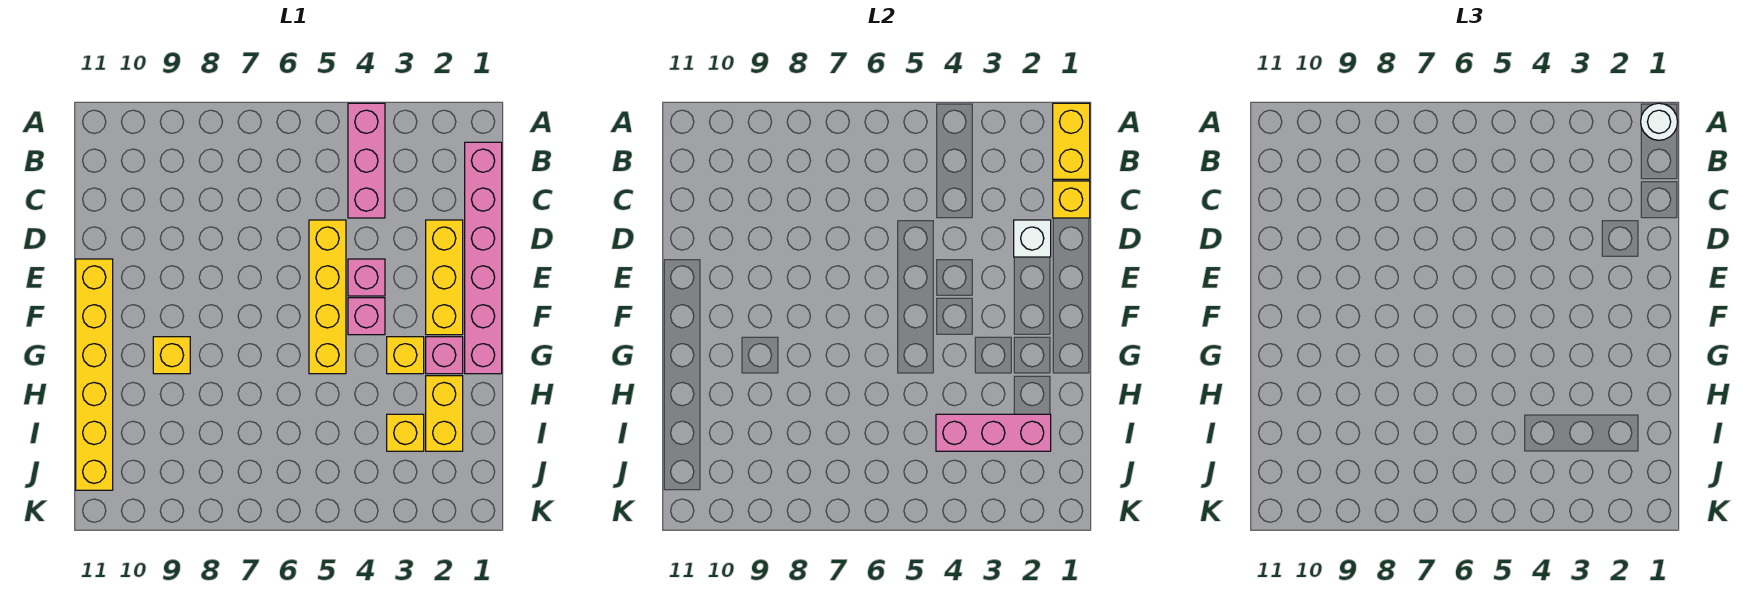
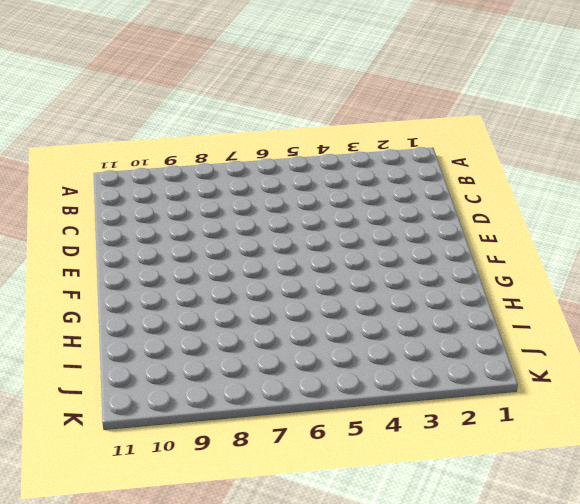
none -> pink 1x3 brick [348,103,385,218]
none -> pink 1x6 brick [465,142,502,374]
none -> yellow 1x3 brick [426,220,463,335]

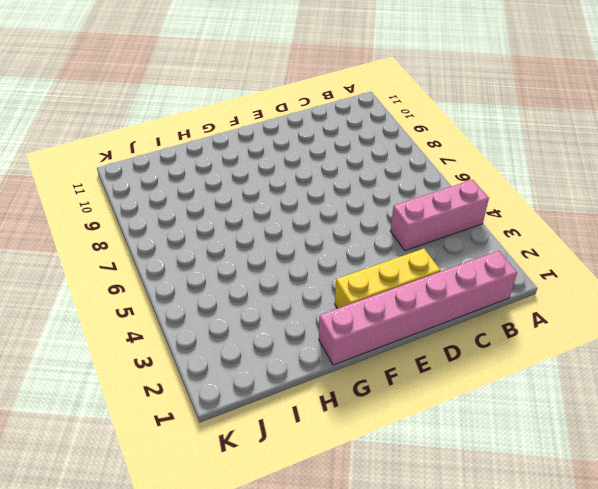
none -> yellow 1x4 brick [309,220,346,374]
none -> pink 1x1 brick [348,259,385,296]
none -> yellow 1x6 brick [76,259,113,490]

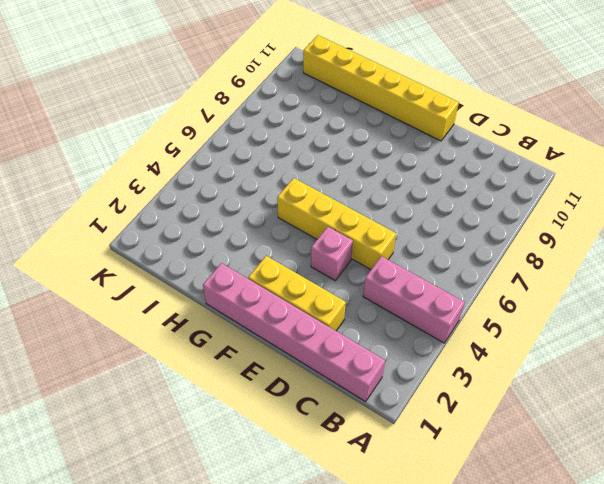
none -> pink 1x1 brick [348,298,385,335]
none -> pink 1x1 brick [426,337,463,374]
none -> yellow 1x1 brick [387,337,424,374]

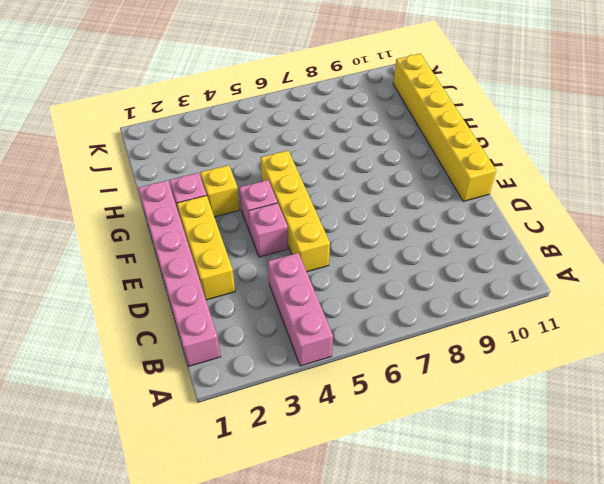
none -> yellow 1x1 brick [153,337,190,374]
none -> yellow 1x2 brick [426,376,463,451]
none -> yellow 1x1 brick [387,414,424,451]

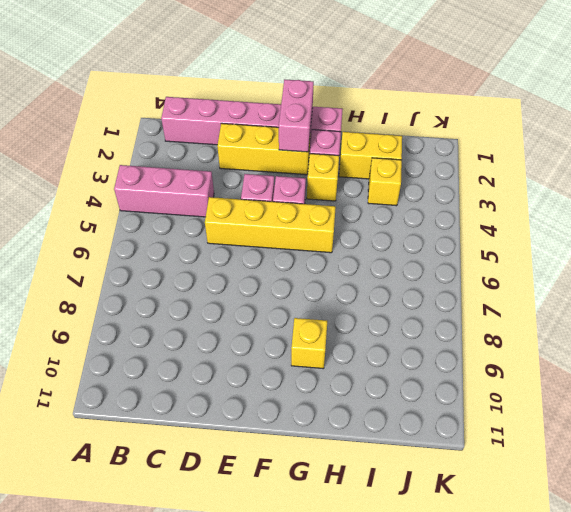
pink 1x2 brick [279,80,314,152] -> none
none -> yellow 1x6 brick [76,259,113,490]
none -> yellow 1x2 brick [1053,103,1090,179]
none -> yellow 1x1 brick [1053,181,1090,218]

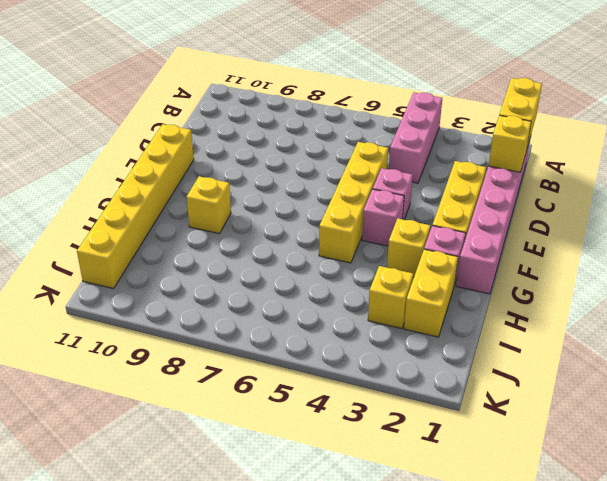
none -> white 1x1 brick [1014,220,1051,257]
none -> pink 1x3 brick [936,414,1051,451]
none -> white 1x1 round brick [1641,103,1678,140]

